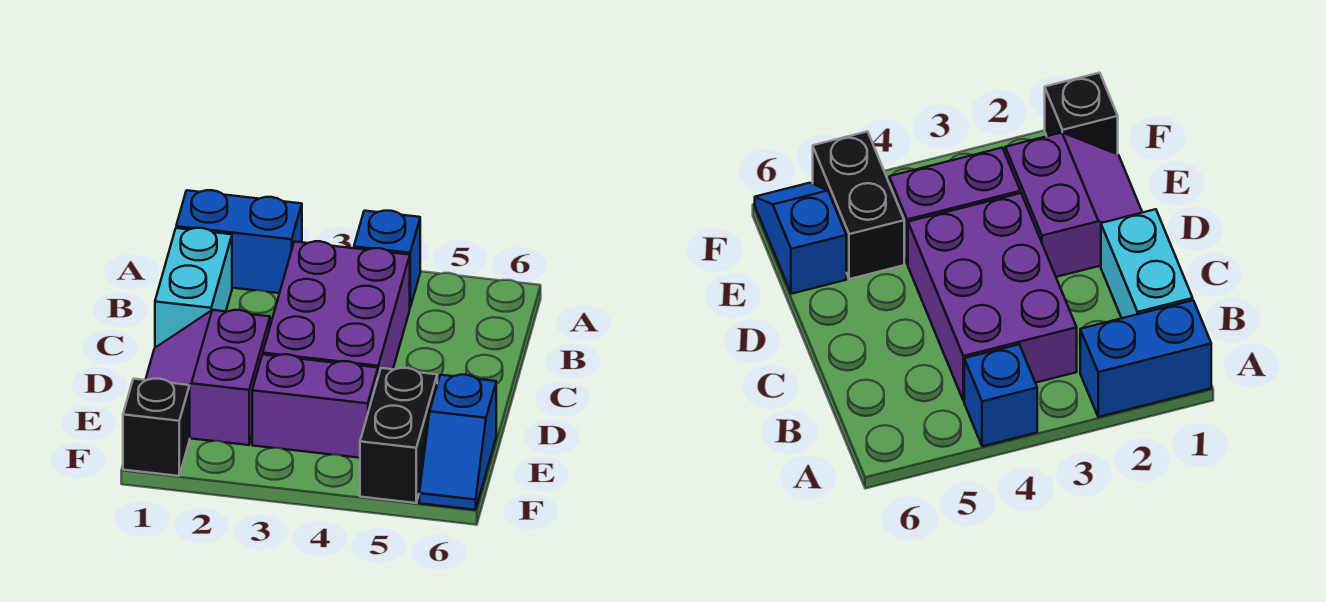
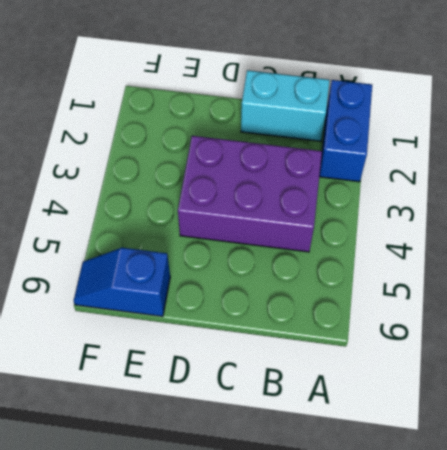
none -> blue 1x1 brick [354,211,420,307]
none -> purple 2x2 slope [146,310,270,445]

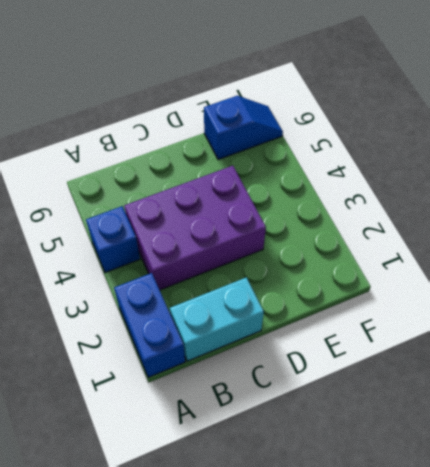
none -> purple 2x2 slope [146,310,270,445]
none -> purple 1x2 brick [252,354,378,458]

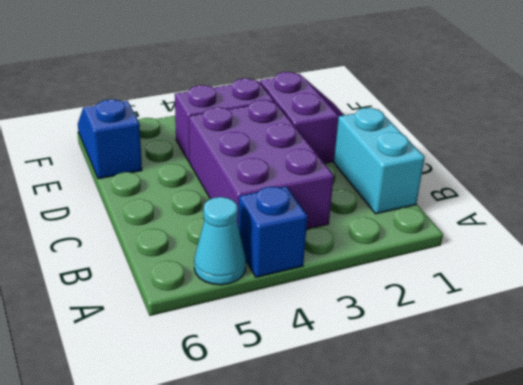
cyan 1x1 cone [194,197,246,285] -> none
none -> blue 1x2 brick [176,190,302,293]
none -> black 1x2 brick [360,368,437,503]

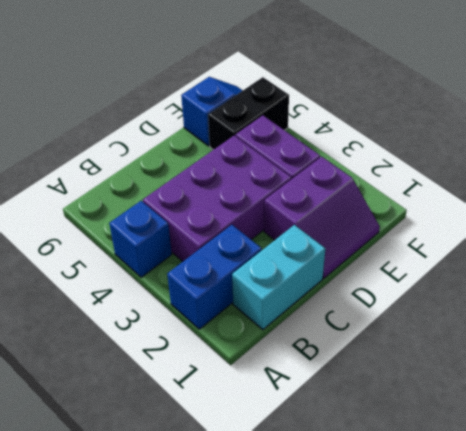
blue 1x2 brick [167,225,262,329] -> blue 1x2 brick turned to [176,190,302,293]
none -> black 1x1 brick [123,379,190,476]

